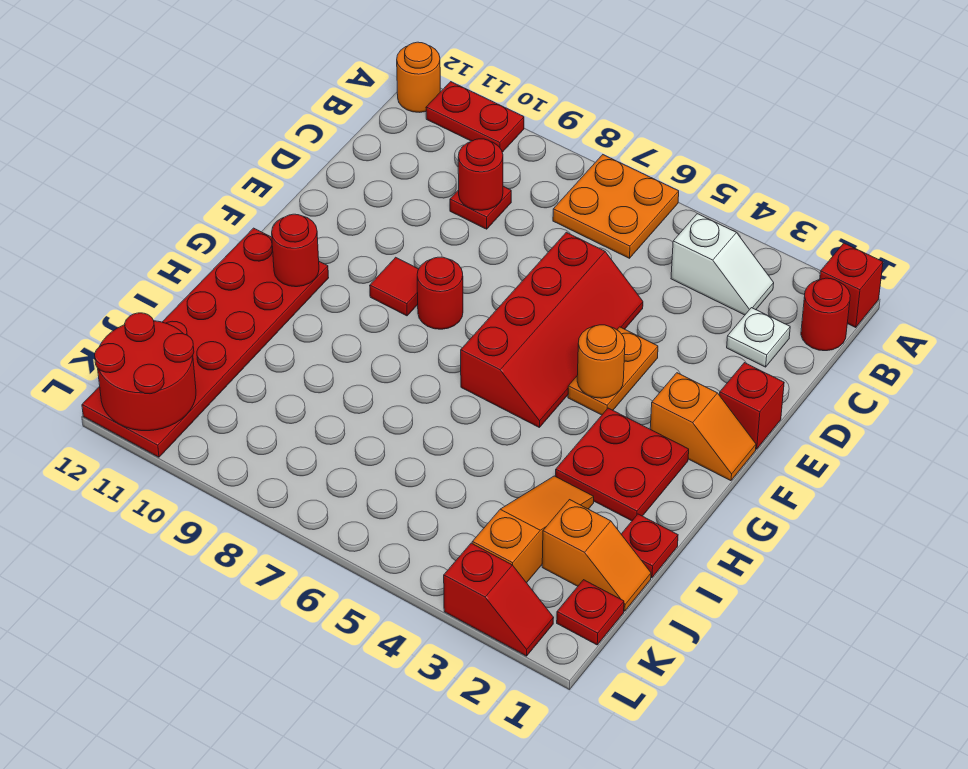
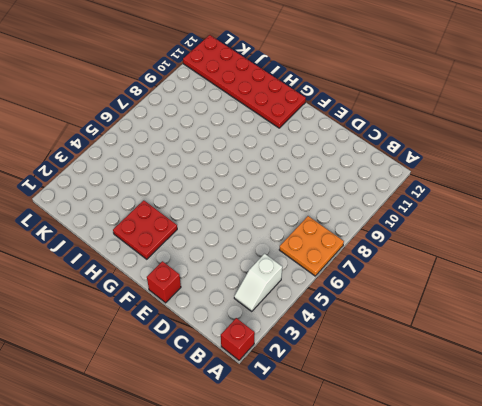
none -> red 1x2 plate [426,82,524,152]
none -> orange 1x1 round brick [397,42,440,112]
none -> red 1x1 round brick [801,278,850,351]

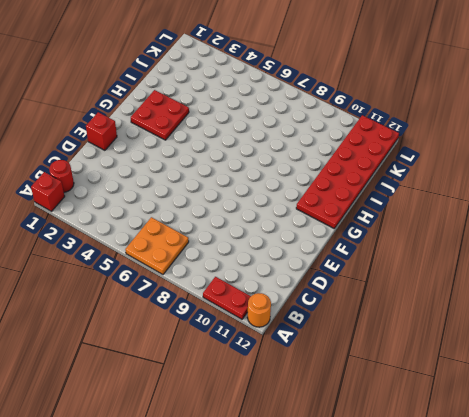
none -> white 1x2 slope [671,214,774,315]
none -> white 1x1 plate [727,308,790,367]
none -> red 1x1 plate [450,186,511,229]

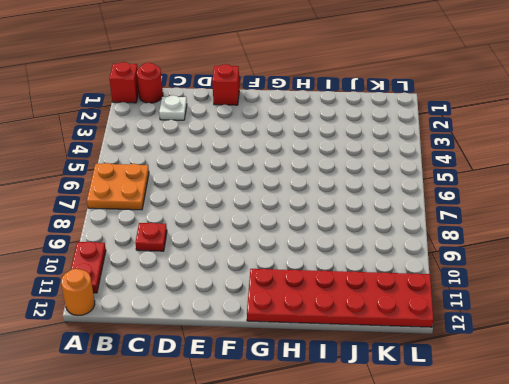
none -> white 1x2 slope [671,214,774,315]
none -> red 2x4 slope [461,232,643,428]
none -> orange 1x2 plate [568,327,658,415]

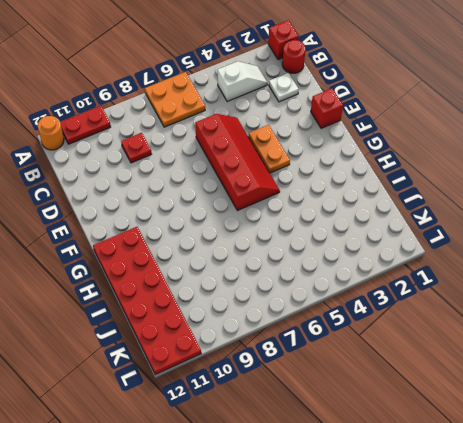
none -> orange 1x2 slope [650,373,756,481]
none -> red 1x1 round brick [417,257,463,329]
none -> red 1x1 tile [370,257,418,316]

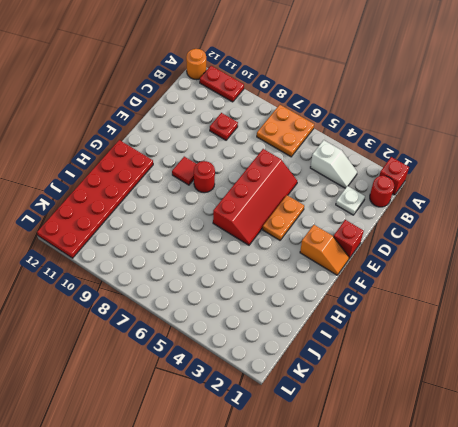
none -> red 2x2 plate [556,408,689,521]
none -> red 1x1 plate [621,514,678,578]
none -> orange 1x3 slope [472,476,594,583]

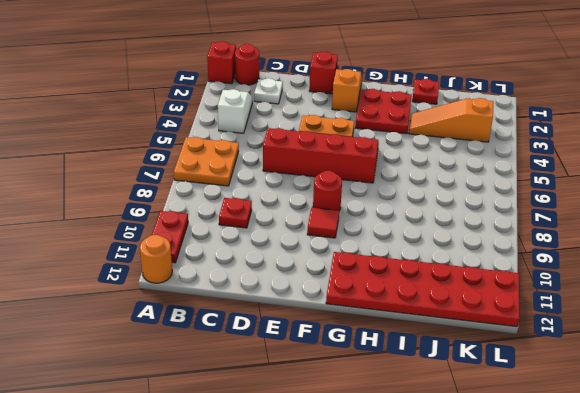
none -> orange 1x2 slope [542,500,651,611]
none -> red 1x1 plate [557,580,624,645]
none -> red 1x2 slope [444,543,553,656]

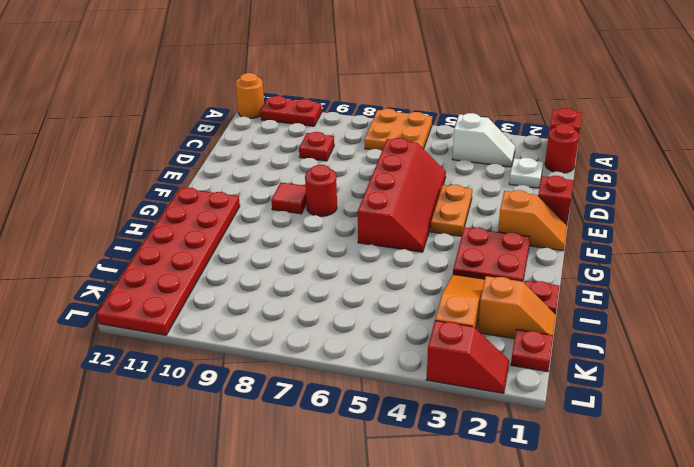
none -> red 1x1 round brick [458,139,503,210]
none -> orange 1x1 round brick [577,325,625,398]
none -> red 1x1 round brick [272,214,319,287]

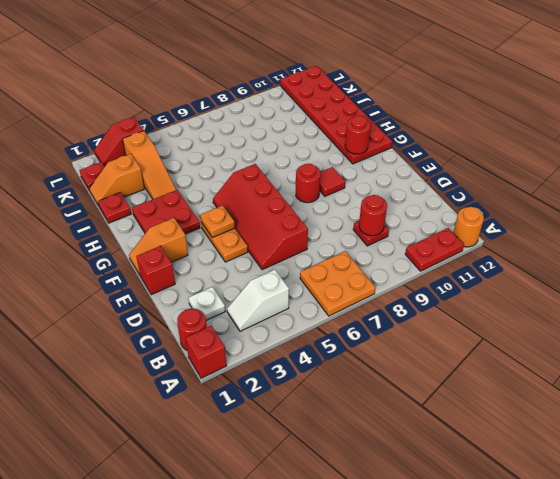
orange 1x1 plate [200,205,235,238] -> orange 1x1 round brick [577,325,625,398]
none -> red 2x2 round brick [95,313,196,431]

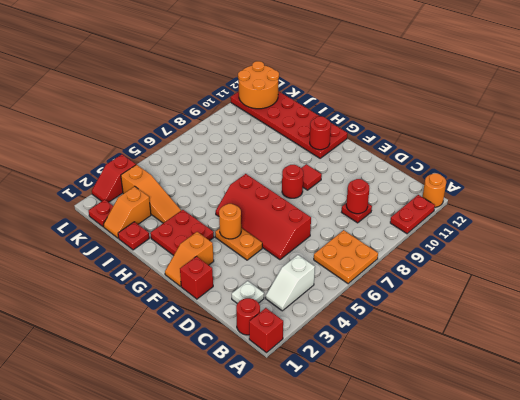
orange 2x2 round brick [238,61,279,109] -> red 2x2 round brick [95,313,196,431]

